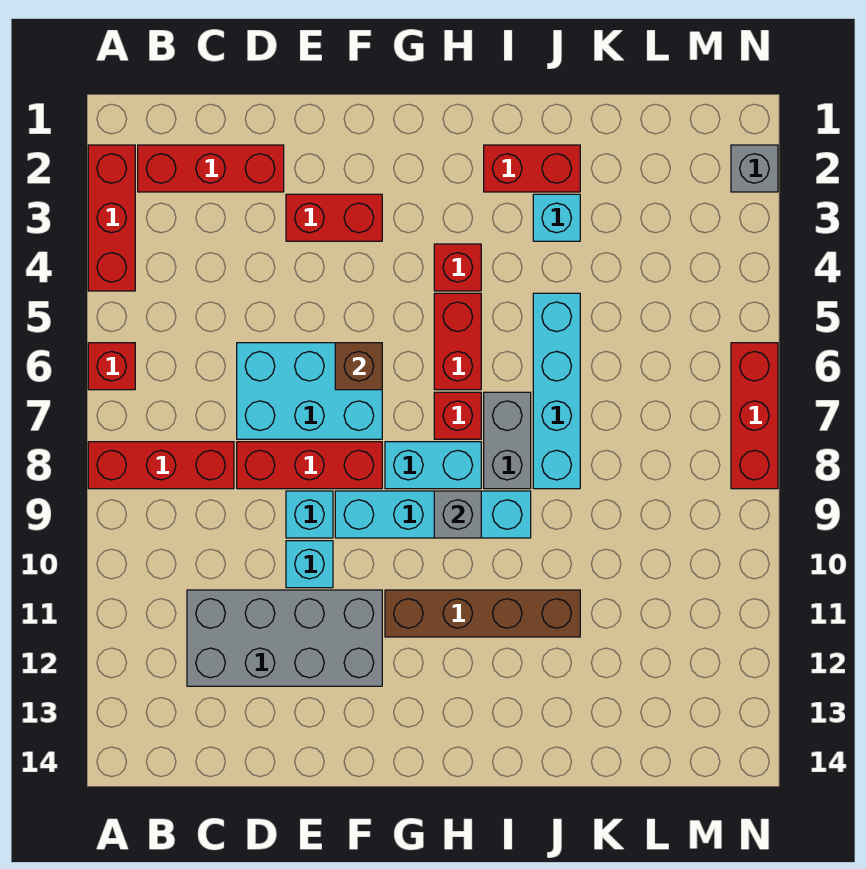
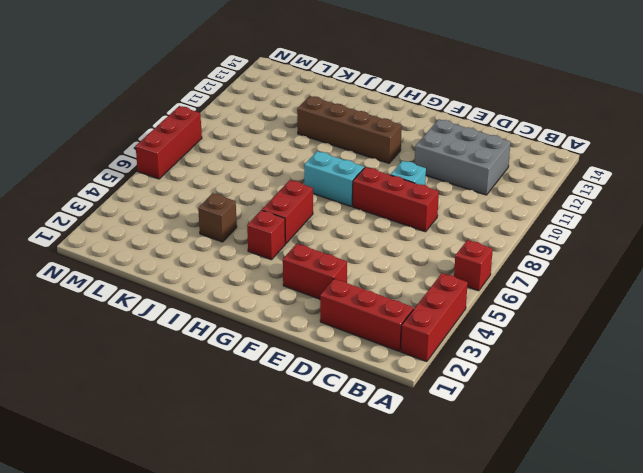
grey 2x3 brick [415,119,511,195] -> grey 2x4 brick [187,590,382,686]
brown 1x1 brick [198,193,237,242] -> brown 1x1 brick moved to [335,343,382,390]
none -> red 1x3 brick [88,442,234,489]
none -> cyan 2x3 brick [237,343,382,439]
none -> cyan 1x1 brick [286,541,333,588]

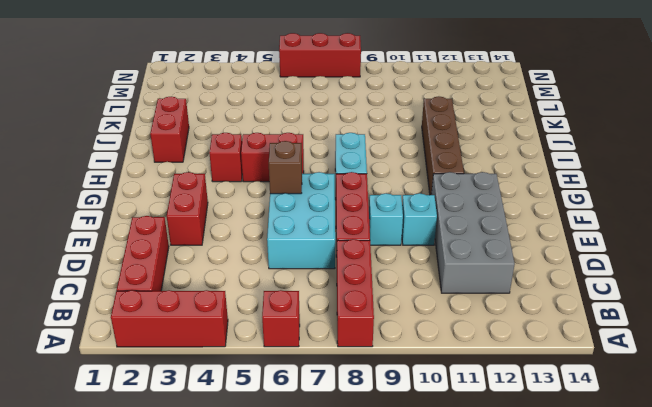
none -> cyan 1x4 brick [335,491,531,538]
none -> red 1x1 brick [434,392,481,439]
none -> grey 1x2 brick [484,392,531,489]

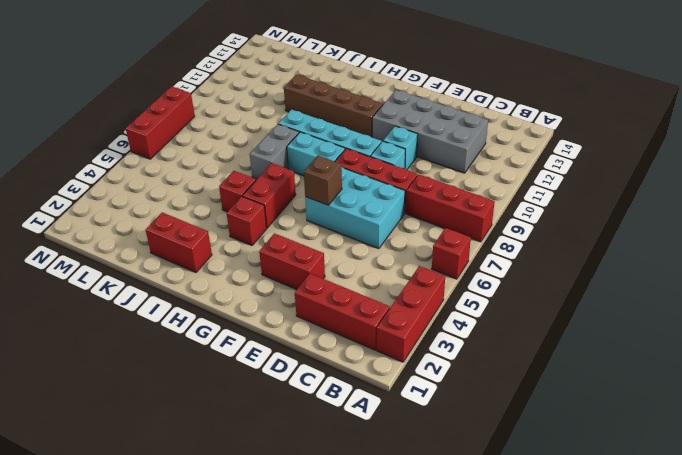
red 1x1 brick [219,171,256,212] -> red 1x1 brick moved to [434,392,481,439]
none -> cyan 1x1 brick [533,194,580,241]
none -> cyan 1x4 brick [533,293,580,489]
none -> grey 1x1 brick [731,145,778,192]

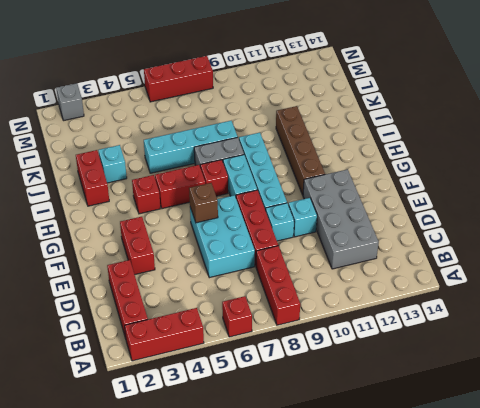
none -> grey 1x1 brick [434,491,481,538]

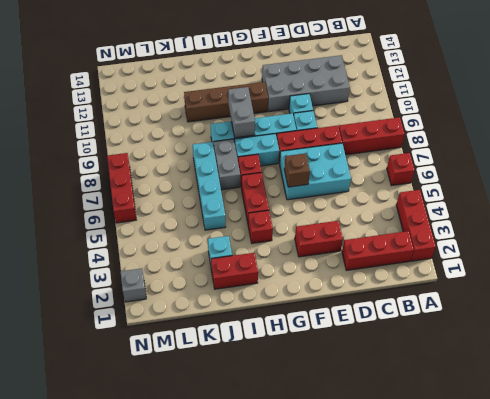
grey 1x2 brick [228,87,255,138] -> grey 1x1 brick [434,491,481,538]

